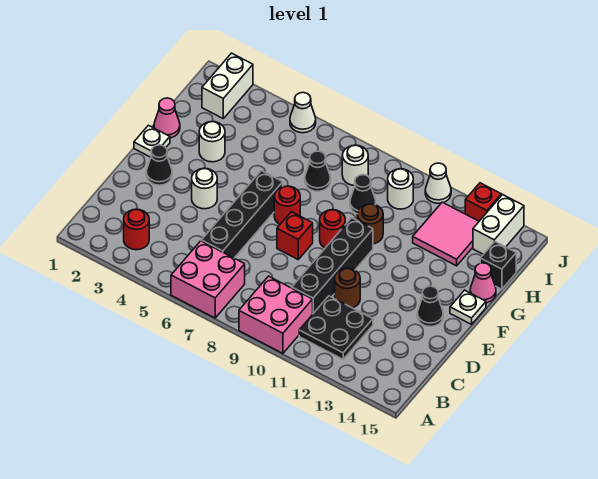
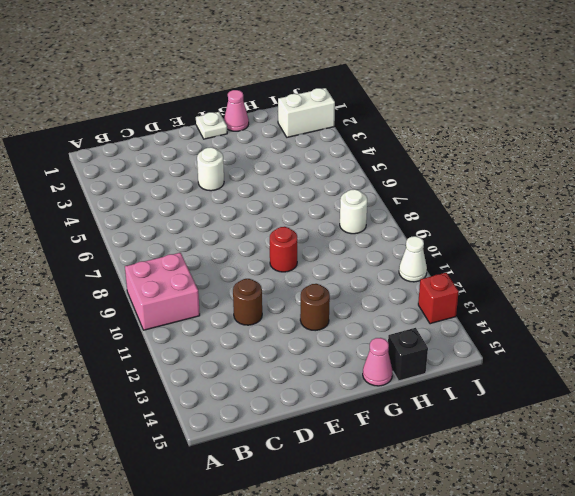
brown 1x1 round brick [300,284,330,331] -> brown 1x1 round brick moved to [357,204,383,244]
none -> pink 2x2 brick [171,241,245,318]
none -> red 1x1 round brick [124,209,149,250]
none -> black 2x2 plate [299,296,373,359]
none -> black 1x4 brick [201,171,283,258]

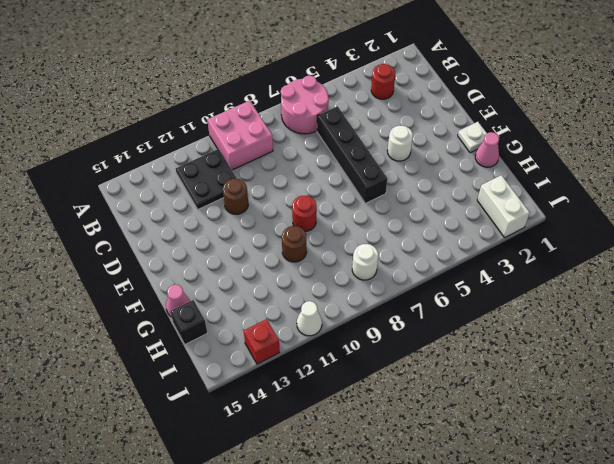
pink 2x2 round brick [281,75,329,134] -> pink 2x2 brick [171,241,245,318]
none -> black 1x4 brick [292,218,373,313]
none -> black 1x1 cone [146,145,172,185]
none -> red 1x1 brick [277,212,313,259]
none -> black 1x1 cone [417,286,443,327]

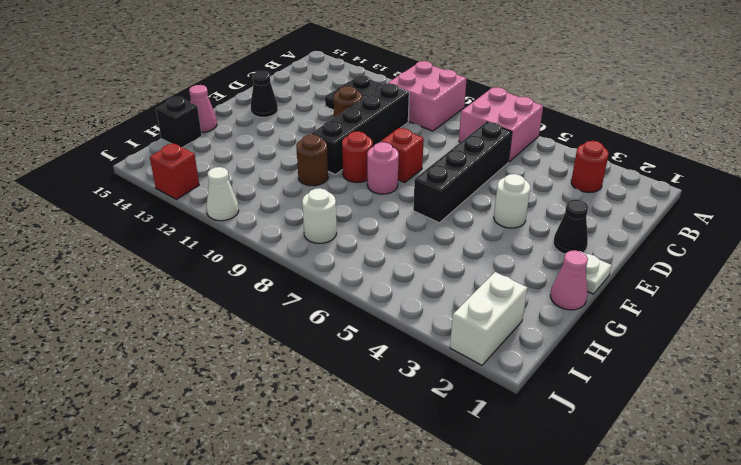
pink 1x1 round brick [367,142,399,194] -> none
none -> red 1x1 round brick [274,186,300,224]
none -> white 1x1 plate [450,290,486,324]
none -> white 1x1 round brick [199,122,225,162]
none -> black 1x1 cone [305,151,331,191]

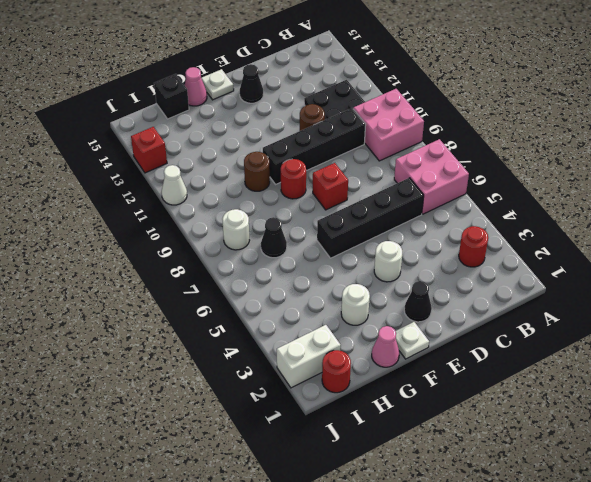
red 1x1 round brick [322,350,351,393] -> red 1x1 round brick moved to [274,186,300,224]
none -> black 1x1 cone [350,175,376,214]
none -> pink 2x2 tile [413,202,479,266]
none -> white 1x1 round brick [388,169,413,209]
none -> white 1x2 brick [473,195,524,254]

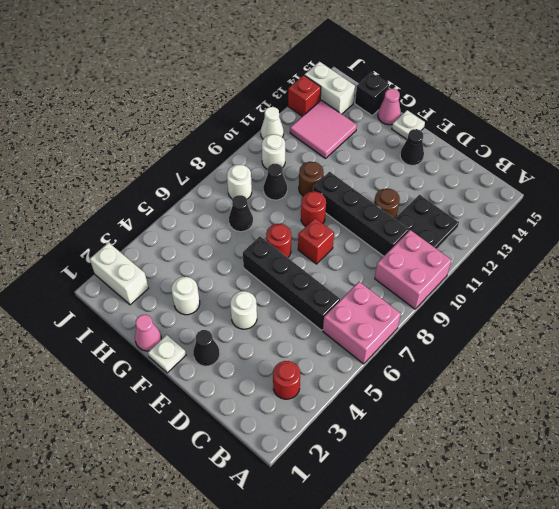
none -> white 1x1 cone [290,92,316,133]

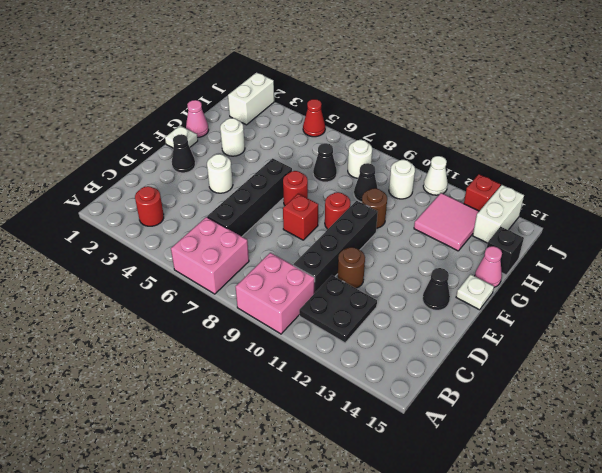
red 1x1 cone [303,99,325,137] -> white 1x1 cone [290,92,316,133]

